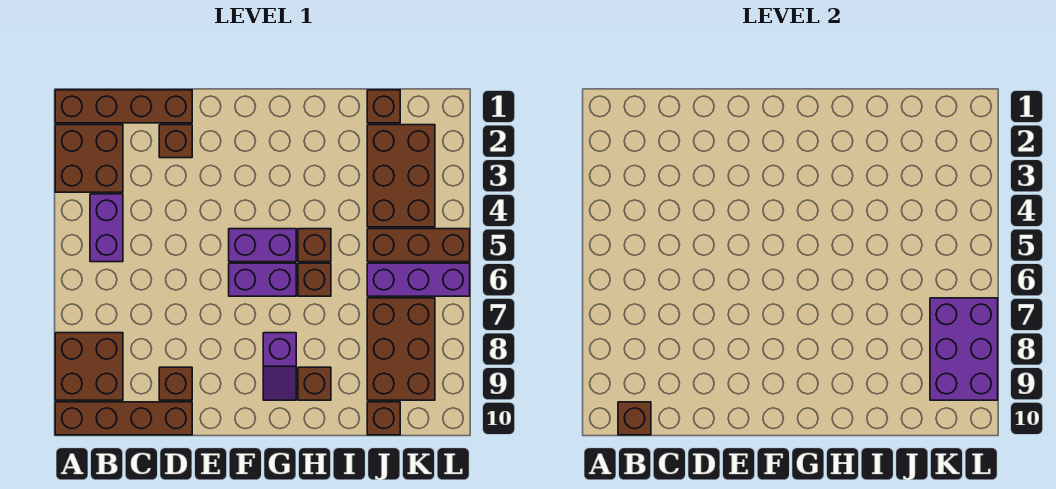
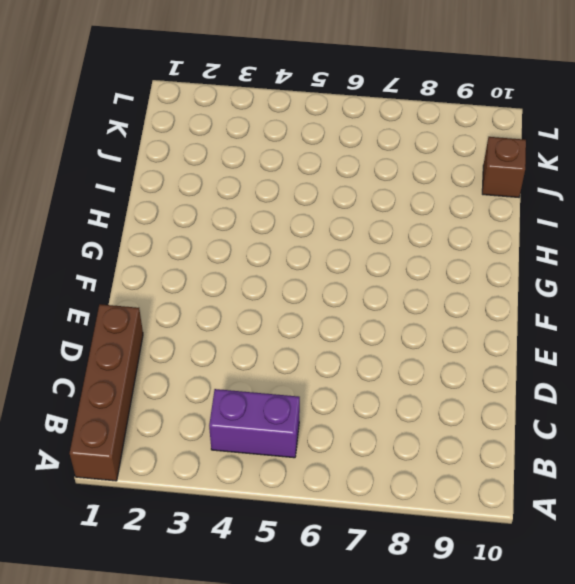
none -> brown 2x2 brick [55,125,123,192]
none -> brown 2x2 brick [55,333,123,400]
none -> brown 1x4 brick [55,402,192,435]

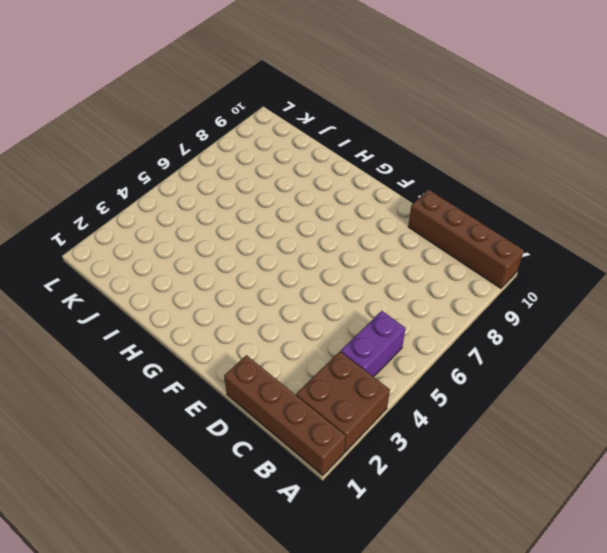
none -> brown 2x2 brick [55,333,123,400]
none -> brown 1x1 brick [159,125,192,158]
none -> brown 1x1 brick [159,367,192,400]

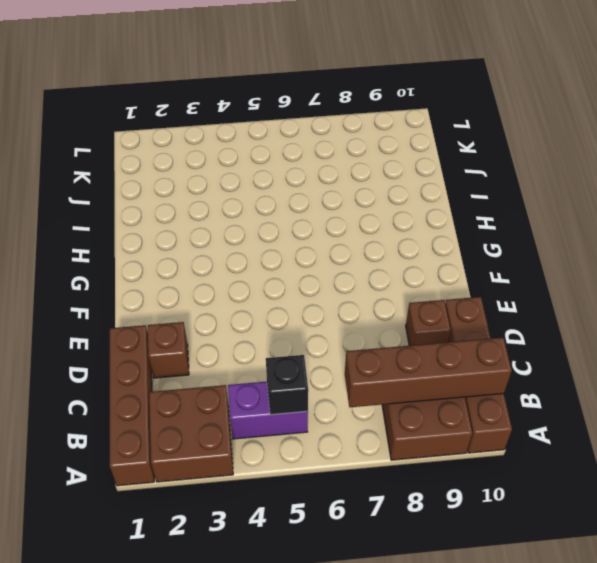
black 1x1 brick [266,355,308,415] -> none
brown 1x4 brick [345,337,512,407] -> brown 1x1 brick [618,402,651,435]
none -> purple 1x2 brick [229,229,296,262]
none -> purple 1x2 brick [229,263,296,296]
none -> purple 1x2 slope [263,333,296,400]

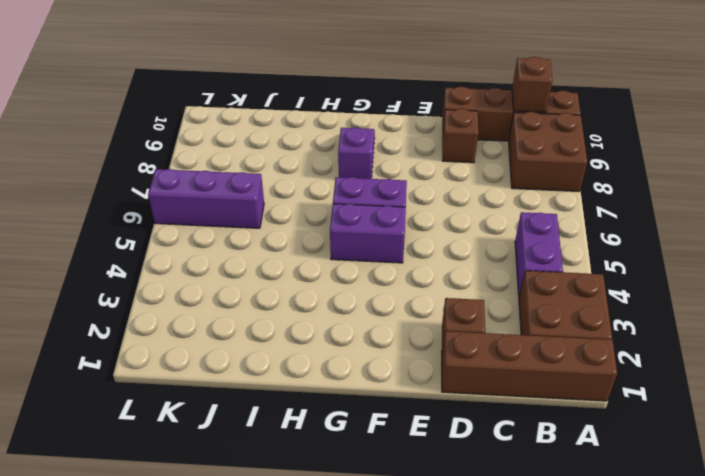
none -> brown 1x1 brick [298,229,331,262]
none -> brown 1x1 brick [298,263,331,296]
none -> brown 1x1 brick [298,367,331,400]

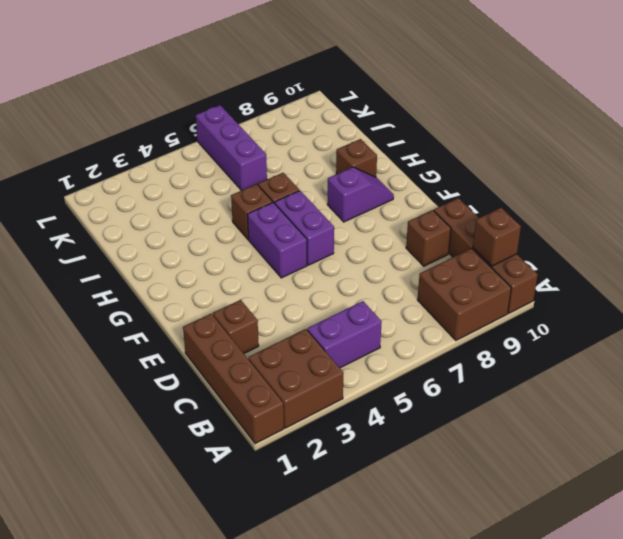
none -> brown 1x1 brick [367,90,400,123]
none -> brown 2x3 brick [367,125,435,227]
none -> brown 1x3 brick [367,229,470,262]

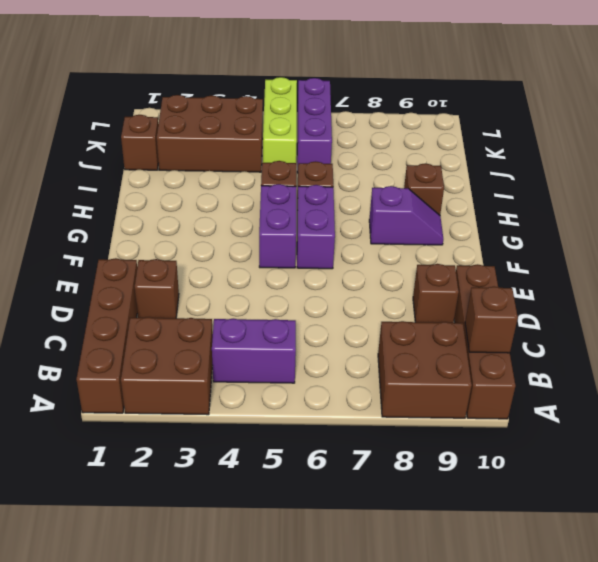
lime 1x3 brick [263,77,297,163] -> brown 1x3 brick [367,229,470,262]
none -> brown 2x3 brick [367,298,435,400]
none -> brown 1x1 brick [367,402,400,435]
none -> purple 2x3 brick [930,298,998,400]

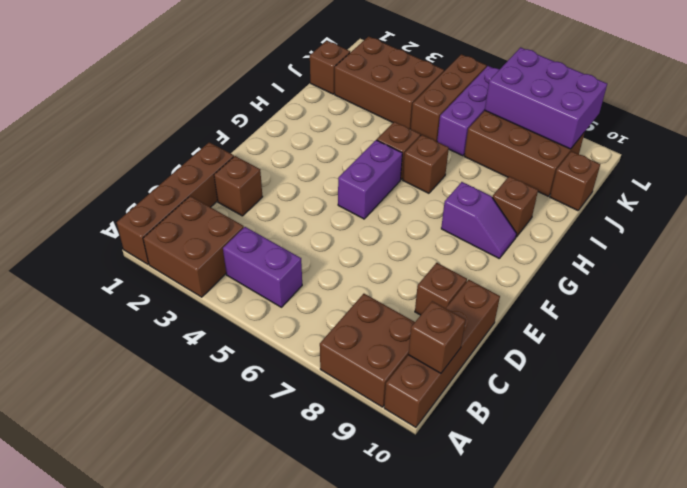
none -> purple 1x2 brick [229,263,296,296]

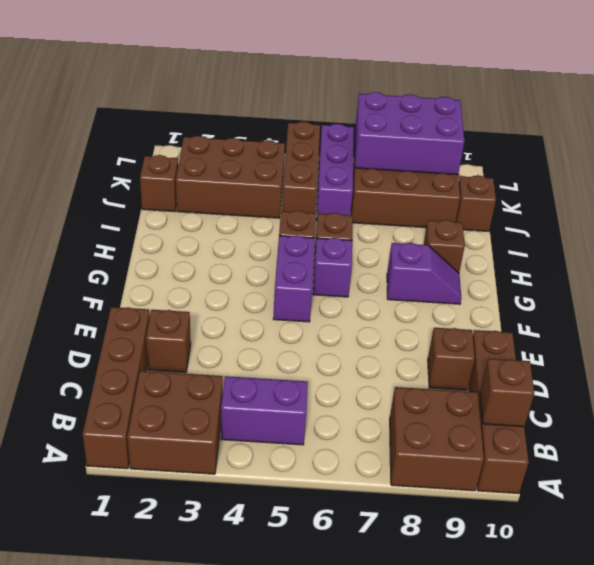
purple 1x1 brick [313,238,352,297] -> purple 1x2 brick [229,263,296,296]

